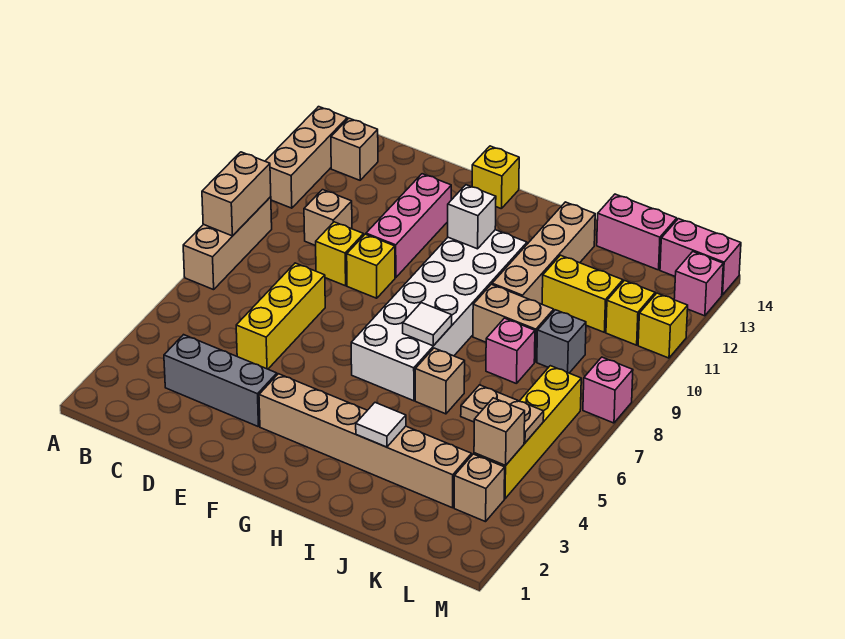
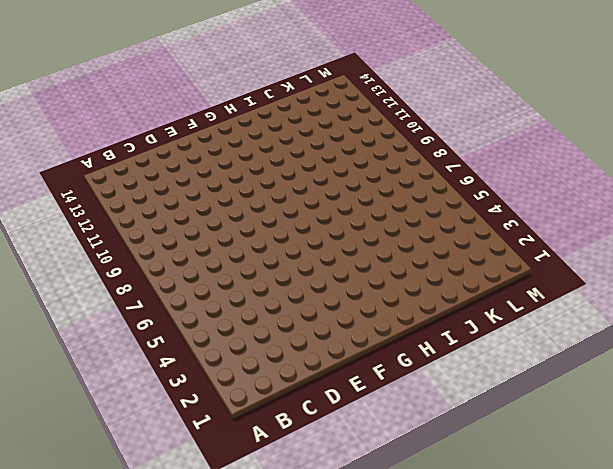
none -> tan 1x3 brick [183,197,272,290]
none -> tan 1x3 brick [265,107,347,208]
none -> tan 1x1 brick [331,118,378,180]
none -> grey 1x3 brick [164,335,277,426]

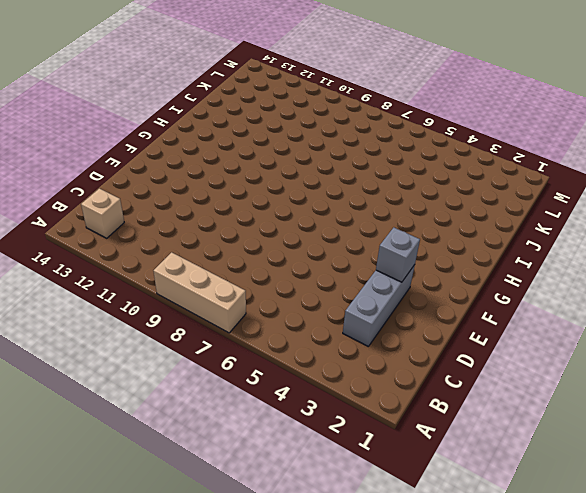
grey 1x1 brick [376,227,420,282] -> grey 1x1 brick moved to [537,310,586,373]
none -> tan 1x3 brick [265,107,347,208]
none -> tan 1x1 brick [304,190,352,246]
none -> yellow 1x3 brick [236,263,325,369]
none -> yellow 1x1 brick [316,222,364,286]

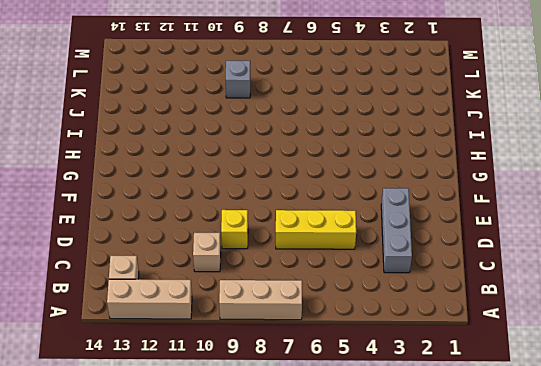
none -> yellow 1x1 brick [347,234,395,298]
none -> pink 1x3 brick [366,174,451,278]
none -> tan 1x6 brick [259,374,472,508]
none -> yellow 1x1 brick [472,146,519,209]

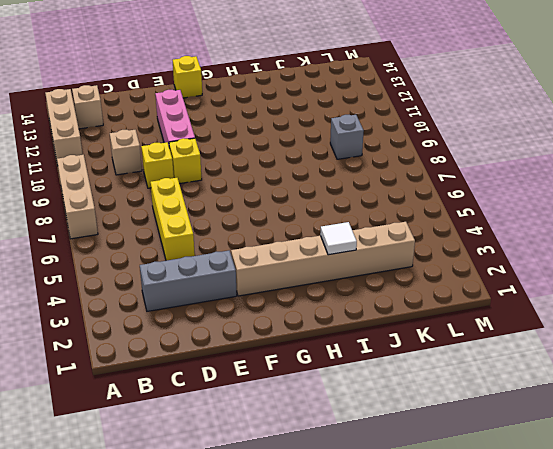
none -> white 2x6 brick [351,230,527,401]
none -> tan 1x1 brick [415,348,465,414]
none -> tan 1x2 brick [473,284,554,362]
none -> tan 1x4 brick [492,202,595,304]

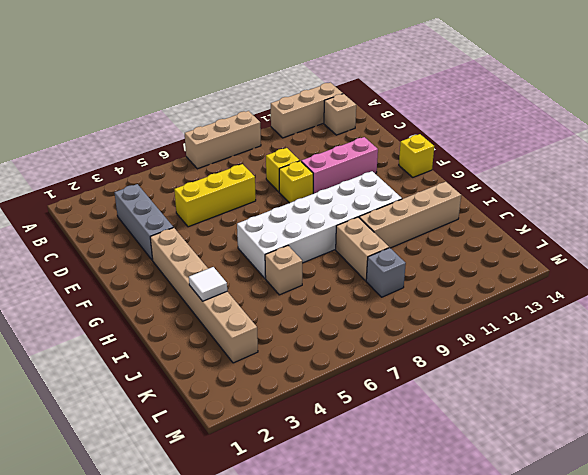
none -> tan 1x1 brick [304,190,352,246]
none -> pink 1x1 brick [486,318,535,384]
none -> yellow 1x2 brick [542,255,623,332]
none -> pink 1x2 brick [597,194,677,270]

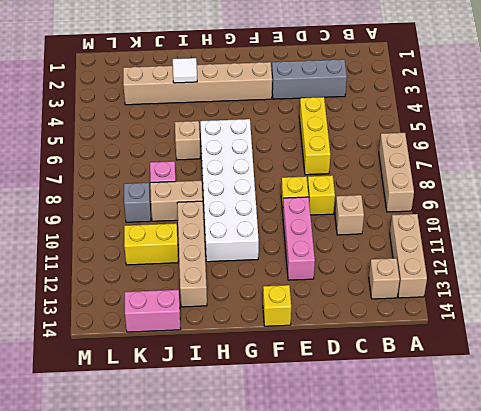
none -> tan 1x1 brick [454,454,505,522]
none -> yellow 1x4 brick [474,366,581,499]
none -> yellow 1x1 brick [606,281,655,345]
none -> pink 1x2 brick [660,219,741,295]

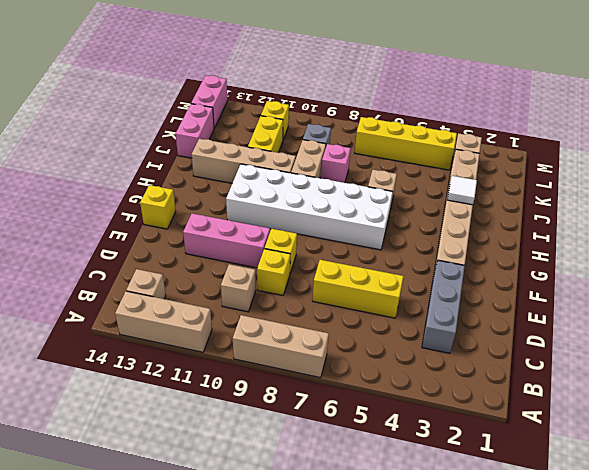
none -> pink 1x1 brick [583,357,633,423]
none -> yellow 1x1 brick [638,293,688,358]
none -> pink 1x1 brick [674,252,723,316]
none -> tan 1x2 brick [202,152,271,236]

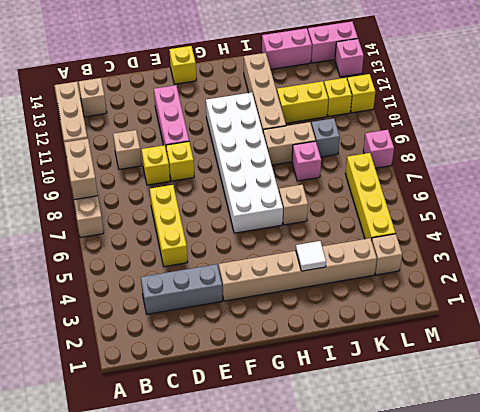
none -> white 1x1 brick [448,185,496,249]
none -> white 1x1 tile [403,303,452,346]
none -> tan 1x2 plate [461,385,544,443]
none -> tan 1x1 brick [474,398,525,466]

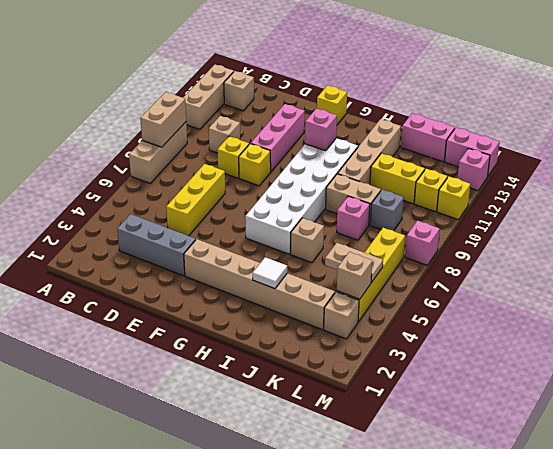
pink 1x1 brick [305,108,337,151] -> white 1x1 brick [448,185,496,249]
none -> white 1x1 tile [403,303,452,346]

